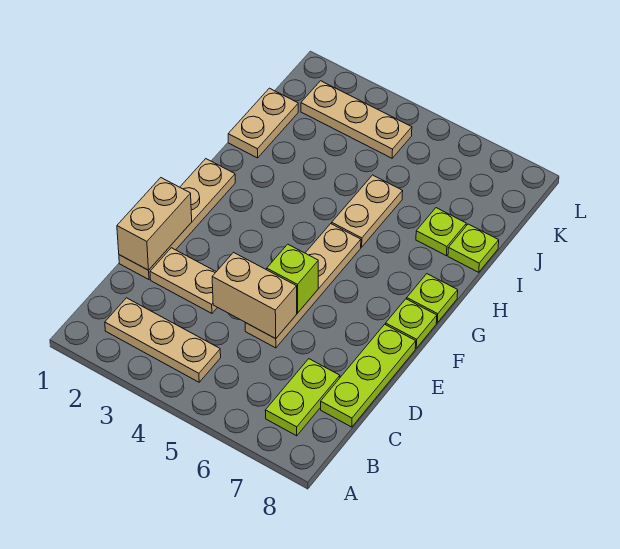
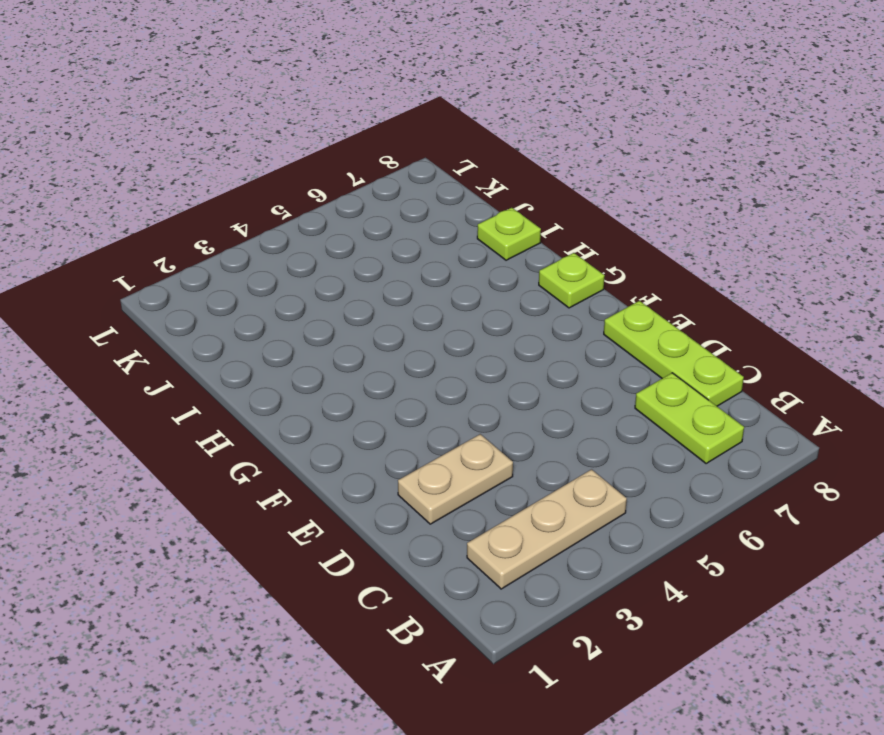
none -> tan 1x4 plate [119,159,235,279]
none -> tan 1x4 plate [245,224,361,348]
none -> lime 1x1 plate [386,299,437,348]

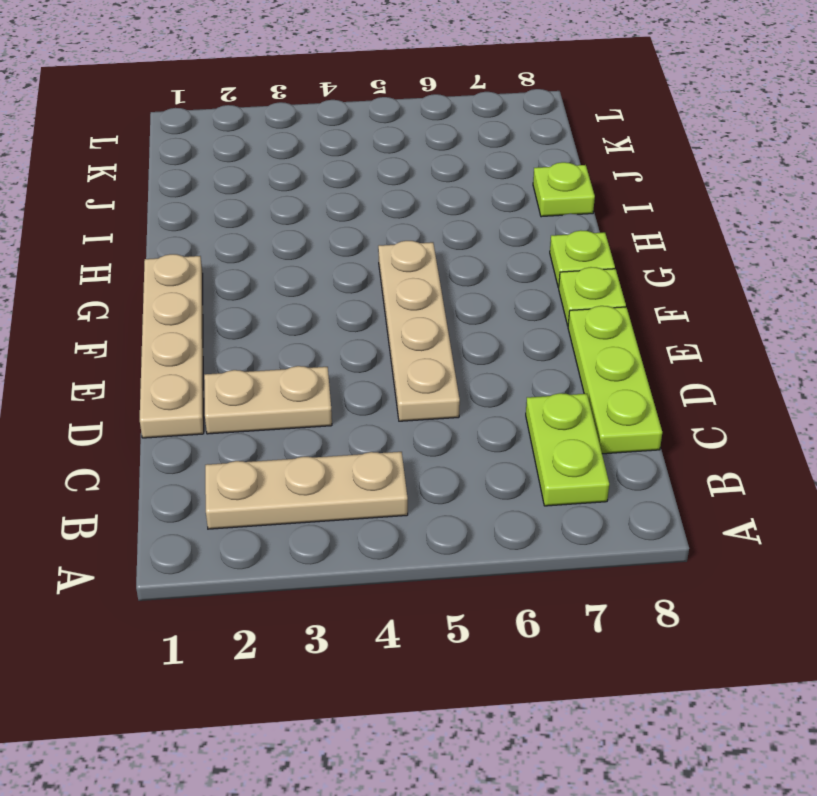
none -> tan 1x2 plate [332,175,403,247]
none -> tan 1x2 plate [228,88,298,158]
none -> lime 1x1 plate [416,208,466,256]

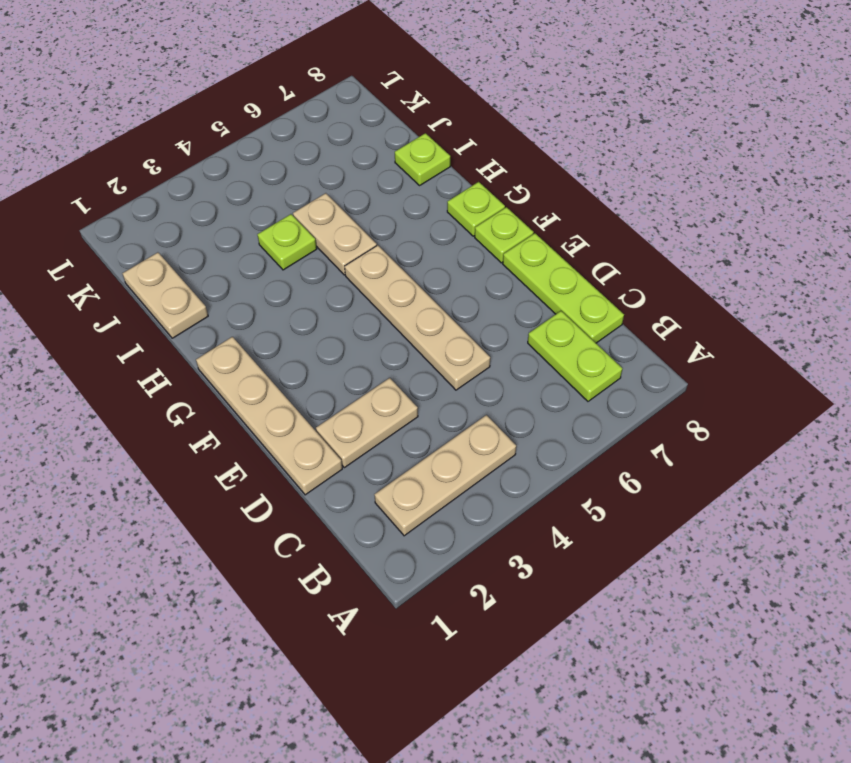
lime 1x1 plate [257,214,317,270] -> lime 1x1 plate moved to [416,208,466,256]
none -> tan 1x3 plate [301,81,412,158]
none -> tan 1x2 brick [117,178,192,270]
none -> tan 1x2 brick [212,253,297,339]

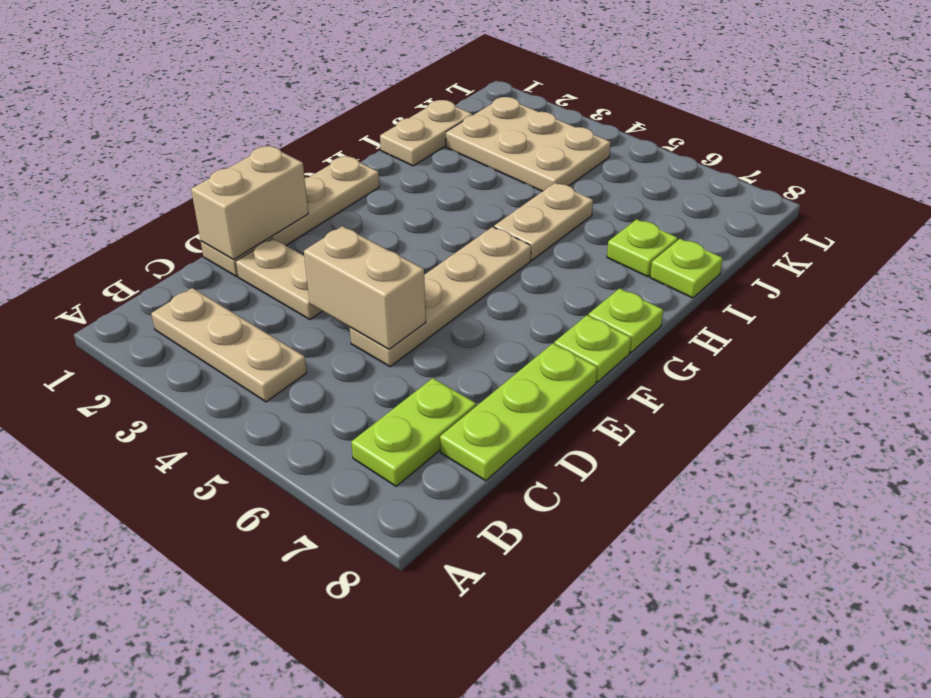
tan 2x3 plate [446,97,610,191] -> tan 1x3 plate [301,81,412,158]
none -> lime 1x1 brick [267,244,318,313]

